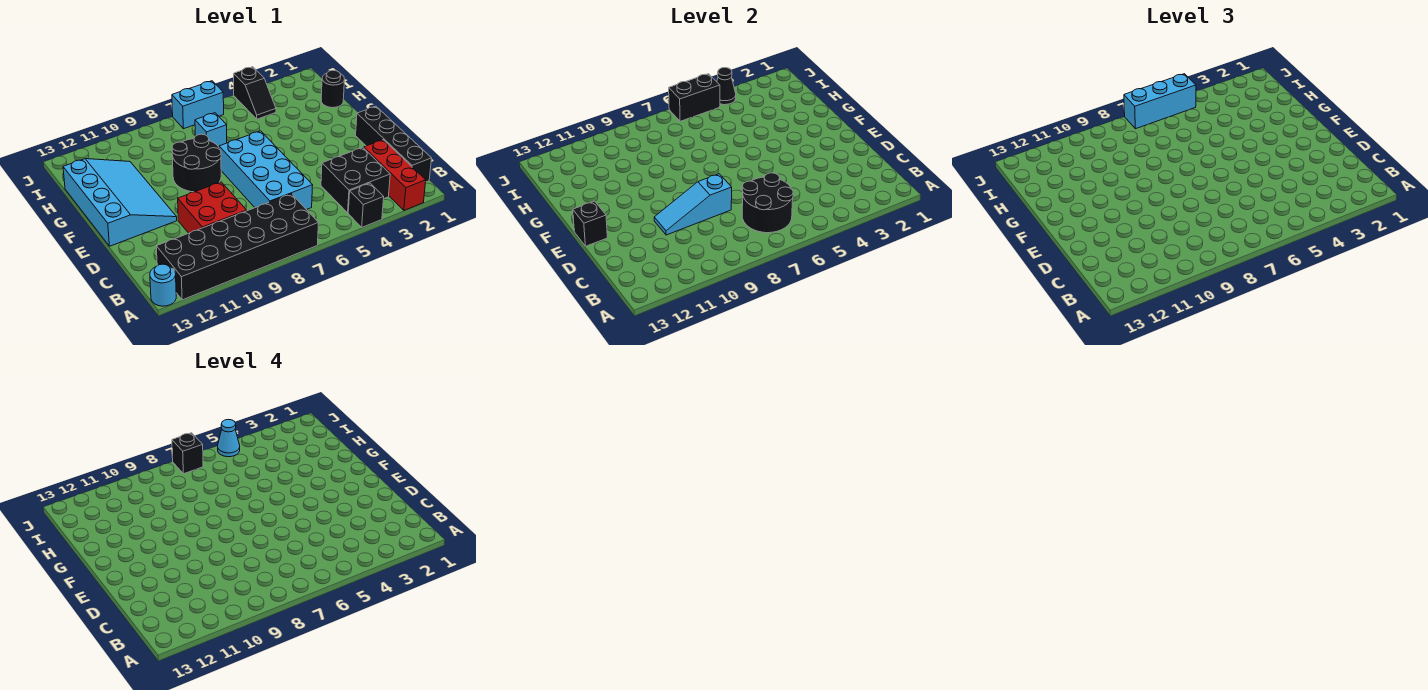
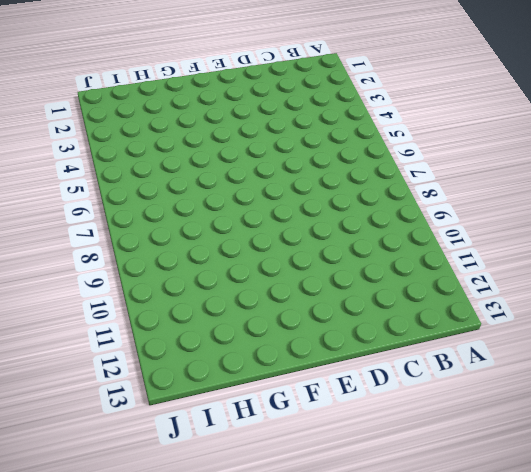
none -> red 1x3 brick [364,140,426,210]
none -> black 1x1 brick [348,183,384,227]
none -> black 2x6 brick [156,194,318,300]

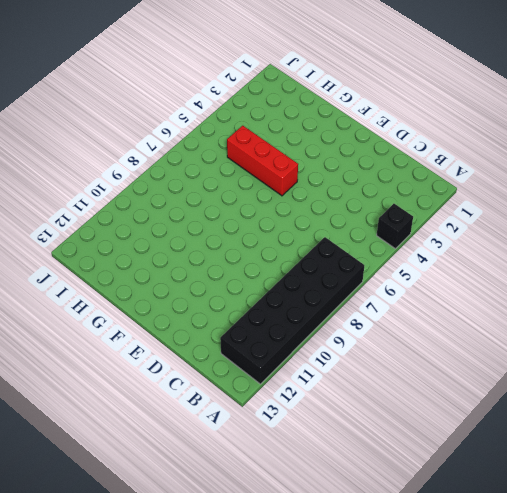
red 1x3 brick [227,126,298,196] -> red 1x3 brick moved to [364,140,426,210]
none -> cyan 1x1 round brick [150,264,176,306]
none -> black 1x4 brick [356,106,432,182]
none -> black 2x2 brick [321,147,390,213]

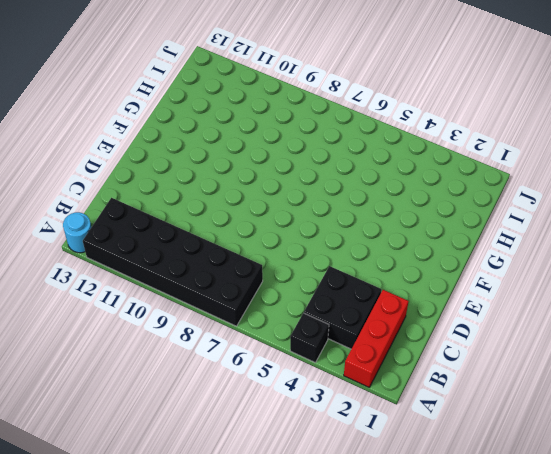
none -> black 1x4 brick [356,106,432,182]
none -> cyan 2x4 brick [219,131,313,210]
none -> red 2x2 brick [178,182,247,233]

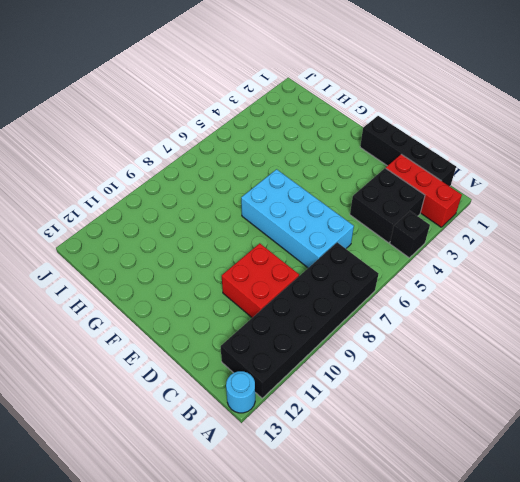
none -> cyan 3x4 slope [63,159,177,246]
none -> black 2x2 round brick [172,134,221,192]
none -> black 1x1 round brick [321,70,345,108]

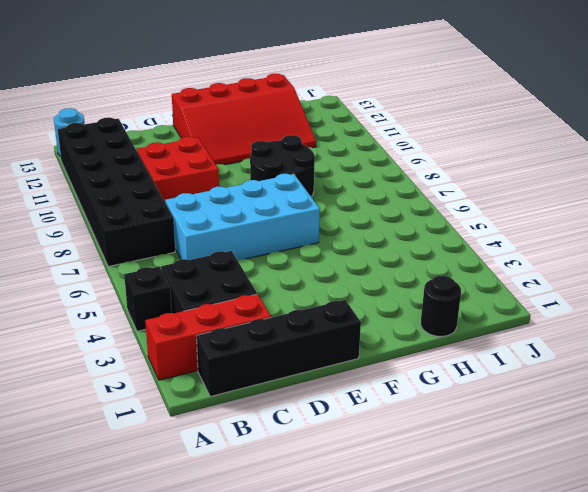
red 3x4 slope [172,74,316,165] -> cyan 3x4 slope [63,159,177,246]
none -> cyan 1x1 brick [195,113,227,147]
none -> black 1x2 slope [234,67,276,119]
none -> cyan 1x2 brick [172,81,224,129]

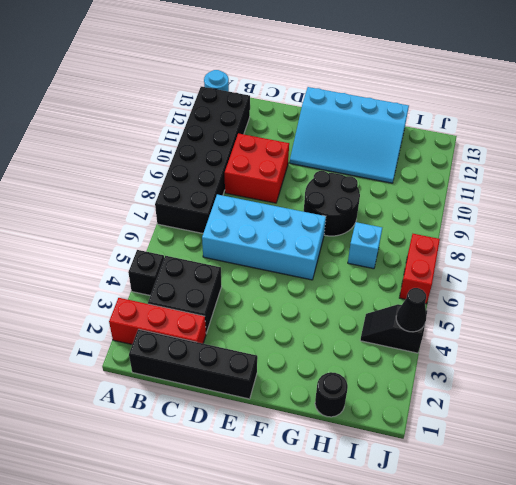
red 1x2 brick [399,234,440,304] -> cyan 1x2 brick [172,81,224,129]
none -> black 2x2 round brick [742,173,793,233]
none -> cyan 1x3 slope [654,174,732,235]
none -> black 1x1 brick [573,201,607,246]

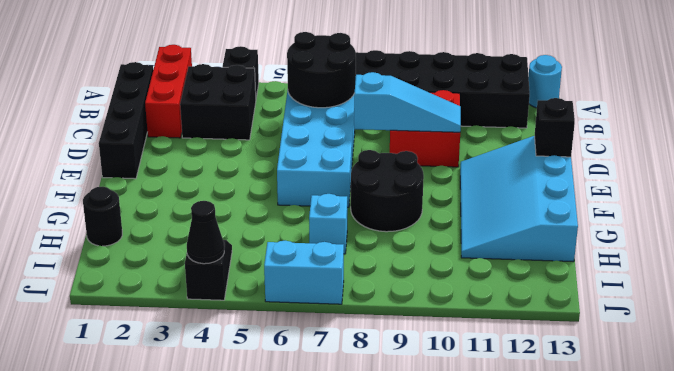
none -> black 1x2 brick [669,74,720,121]
none -> cyan 1x3 brick [1124,74,1196,129]
none -> cyan 1x1 cone [218,419,240,457]

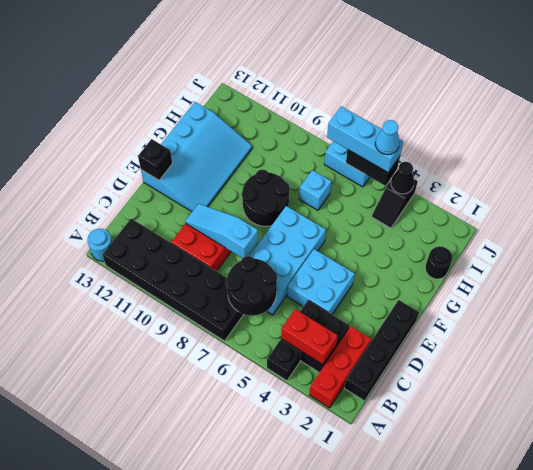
red 1x2 brick [281,309,338,365] -> none
cyan 2x2 brick [287,249,355,314] -> none
none -> black 1x1 brick [172,433,203,474]

